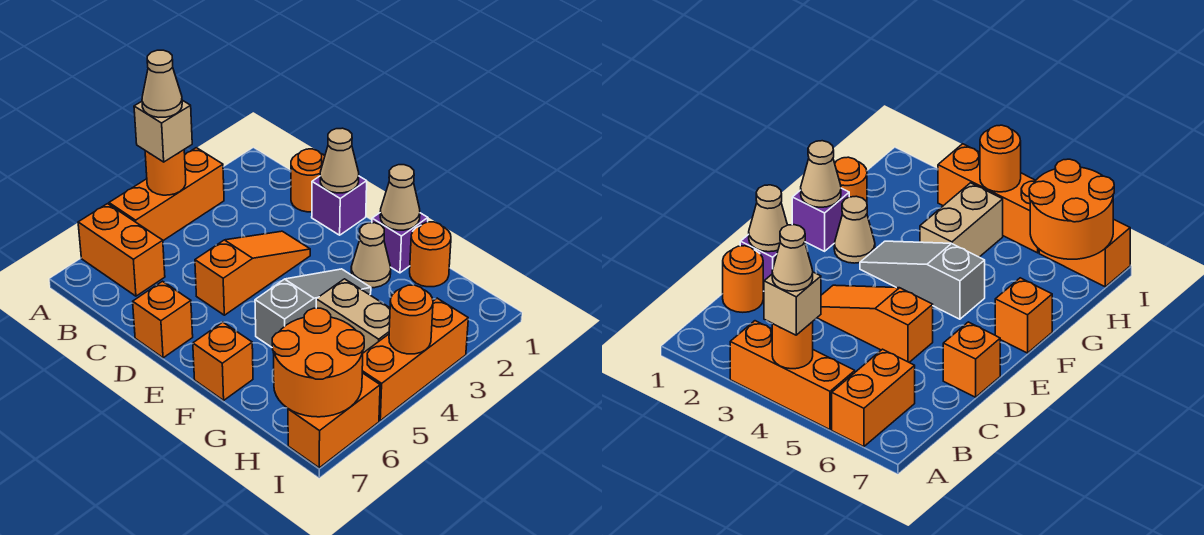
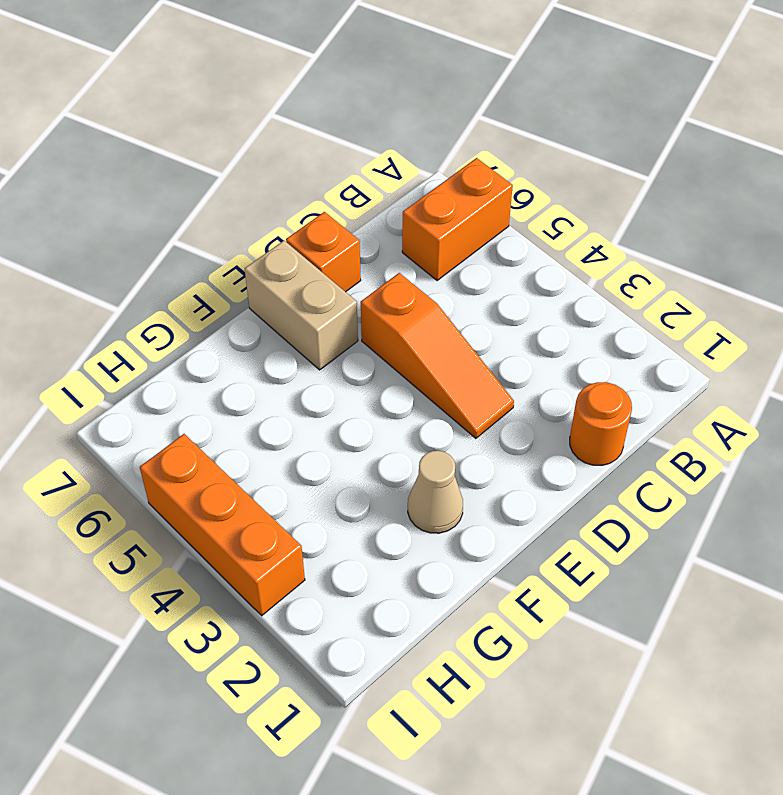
tan 1x2 brick [245,241,358,370] -> tan 1x2 brick turned to [316,279,390,353]
none -> orange 1x3 brick [109,148,224,241]
none -> purple 1x1 brick [312,176,367,235]
none -> purple 1x1 brick [372,213,428,273]

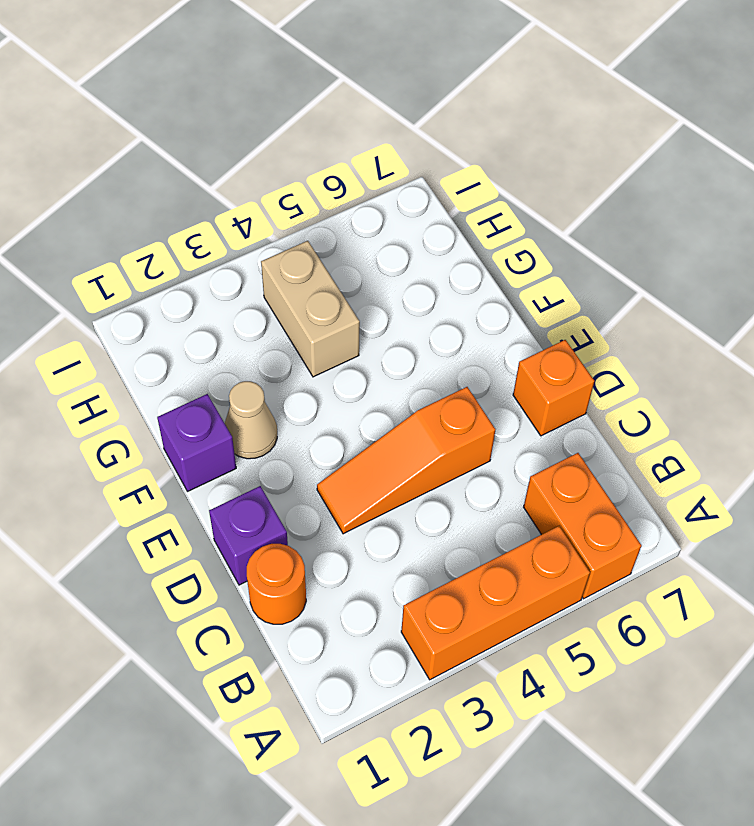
none -> grey 1x3 slope [255,269,371,347]
none -> orange 1x1 brick [193,322,253,400]
none -> orange 1x1 round brick [410,222,451,287]

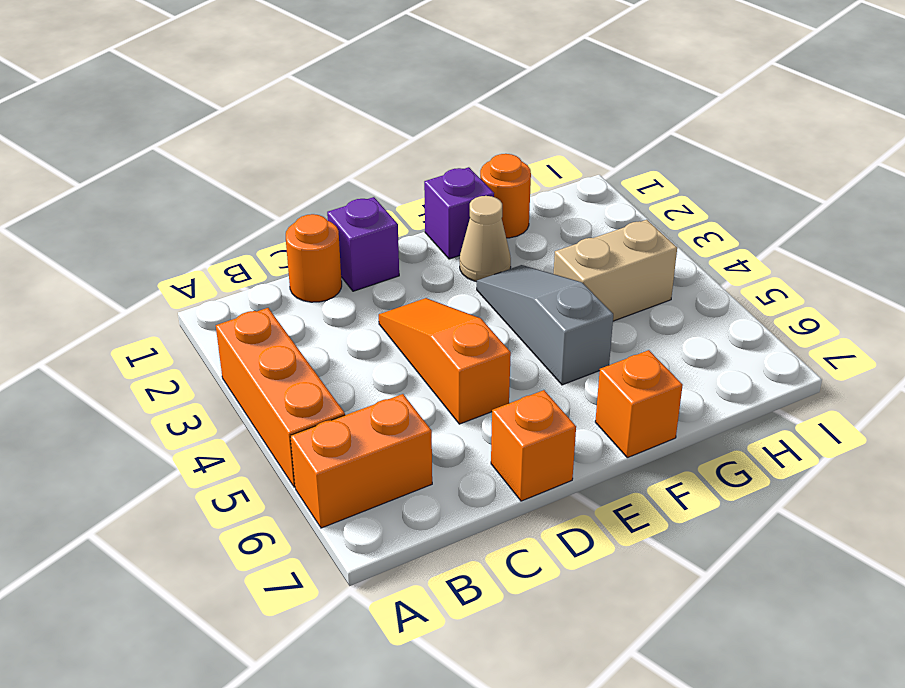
none -> orange 1x3 brick [362,298,468,421]
none -> orange 1x2 brick [288,373,380,468]
none -> orange 1x1 round brick [145,150,186,195]

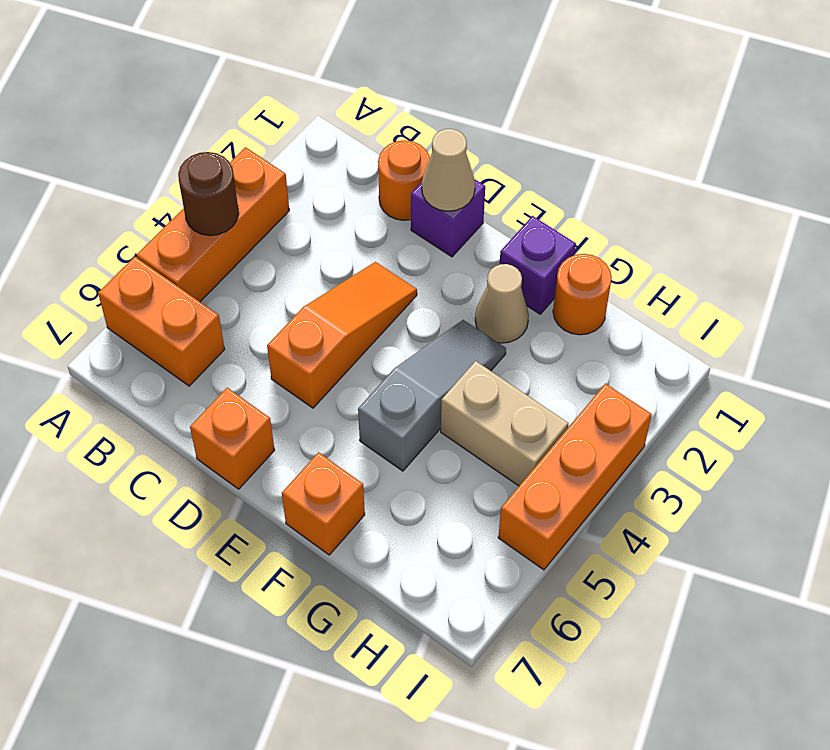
brown 1x1 round brick [178,152,239,236] -> orange 1x1 round brick [145,150,186,195]
none -> orange 1x2 brick [288,373,380,468]
none -> tan 1x1 cone [380,165,420,230]
none -> orange 2x2 round brick [272,308,364,417]

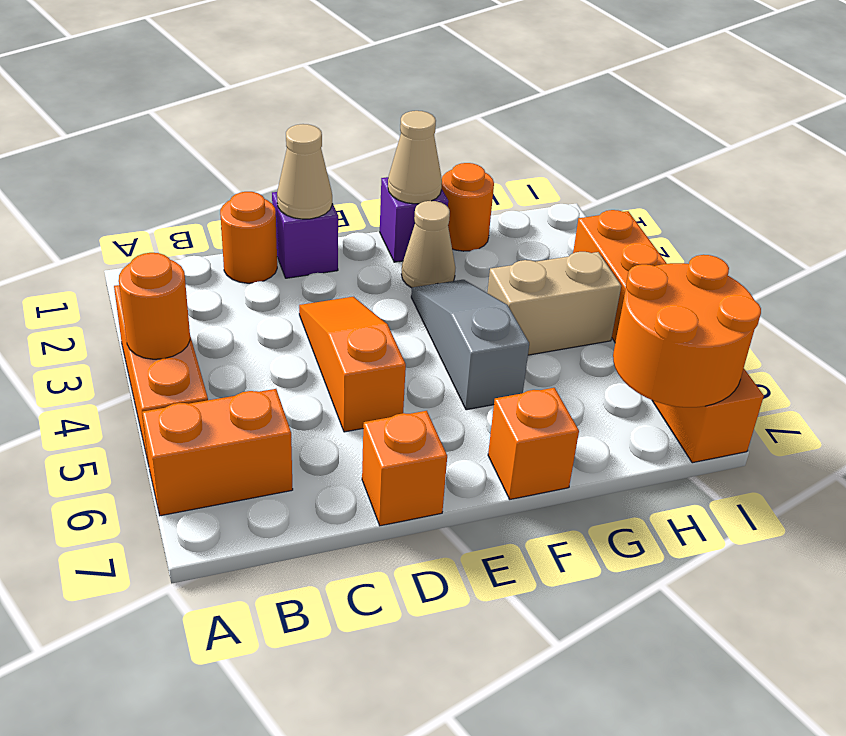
none -> orange 1x1 round brick [389,285,433,354]
none -> tan 1x1 brick [134,100,192,162]
none -> tan 1x1 cone [142,50,182,117]

